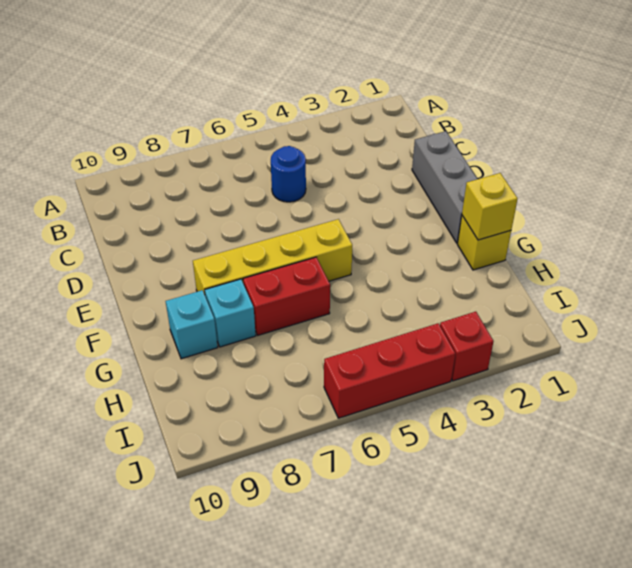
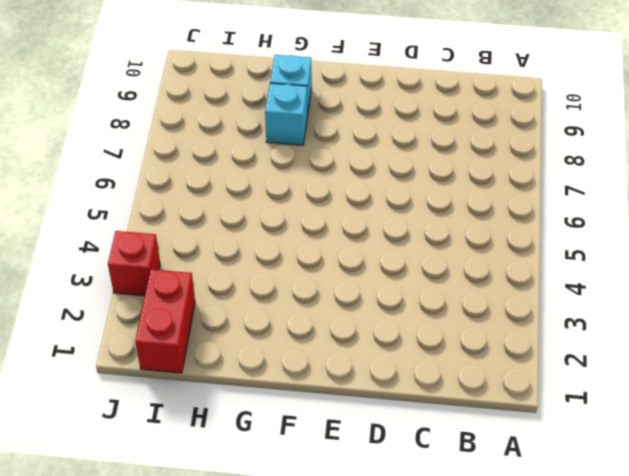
red 1x2 brick [135,269,195,373] -> red 1x2 brick moved to [243,257,330,335]
none -> blue 1x1 round brick [271,146,306,202]
none -> grey 1x3 brick [412,131,477,243]

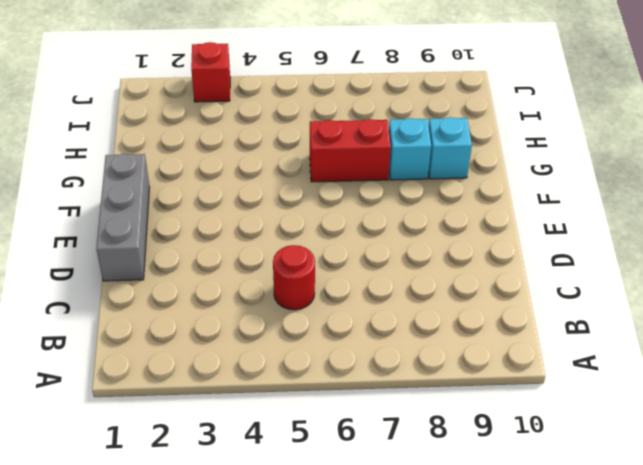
red 1x1 round brick [273,245,315,310] -> blue 1x1 round brick [271,146,306,202]
none -> yellow 1x4 brick [193,219,352,294]
none -> yellow 1x1 brick [457,216,511,270]

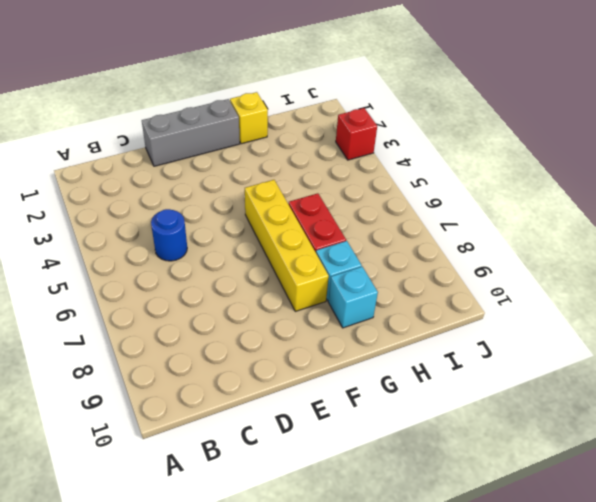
none -> red 1x3 brick [324,323,455,418]
none -> yellow 1x1 brick [462,173,518,240]

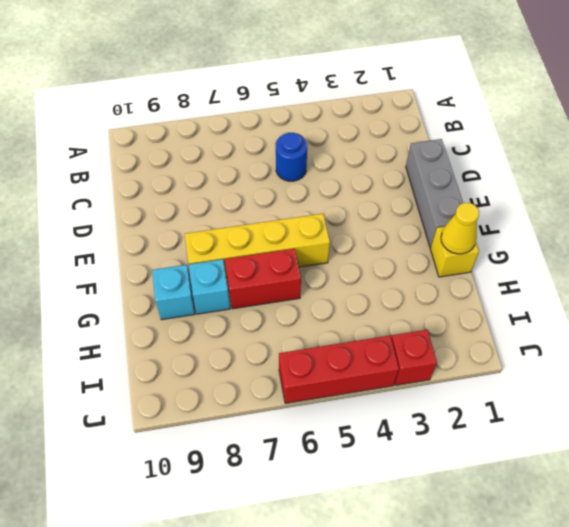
yellow 1x1 cone [441,203,479,254] -> yellow 1x1 brick [462,173,518,240]

